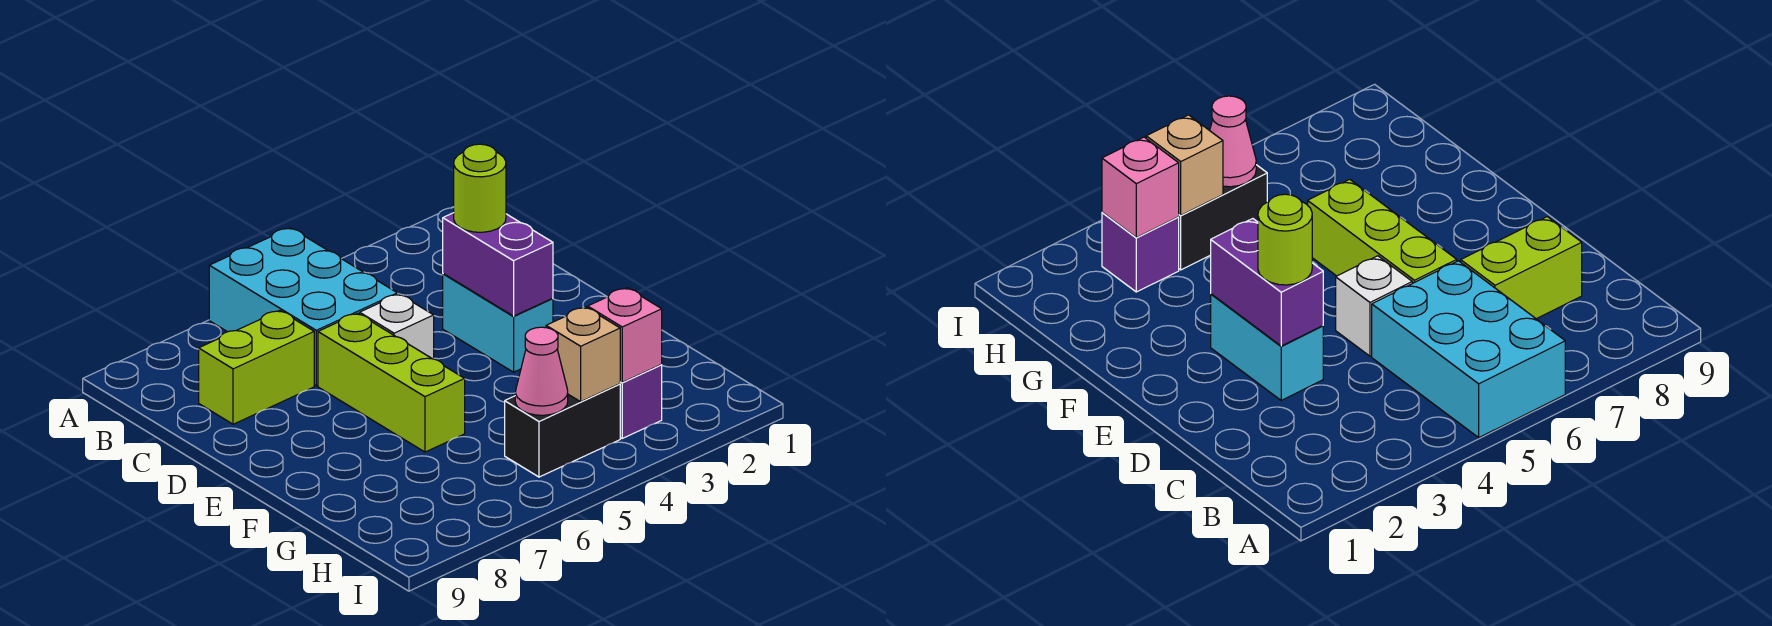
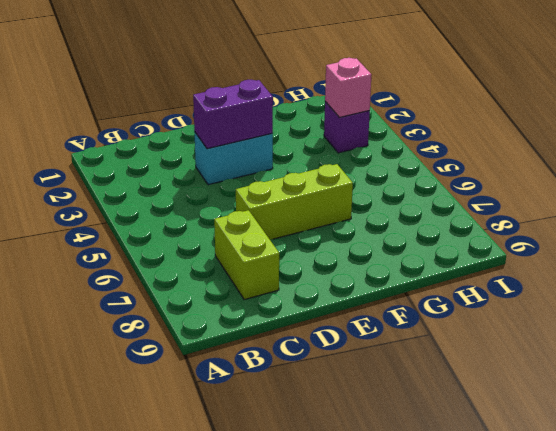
none -> cyan 2x3 brick [209,228,397,386]
none -> white 1x1 brick [360,294,434,359]
none -> black 1x2 brick [505,384,620,477]

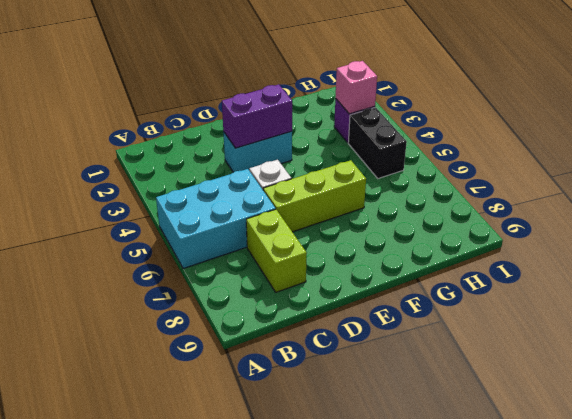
none -> tan 1x1 brick [546,307,620,402]
none -> pink 1x1 cone [515,327,568,415]
none -> lime 1x1 round brick [454,144,506,232]

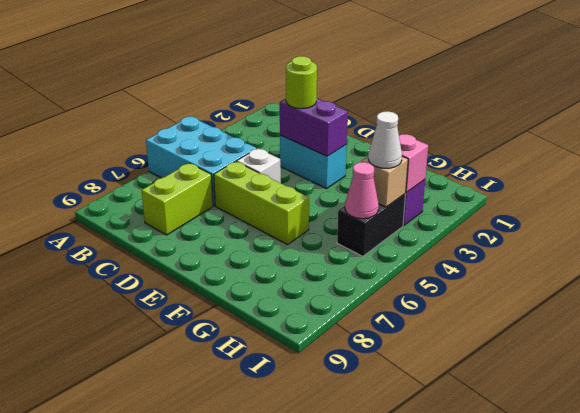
white 1x1 cone [368,111,402,168] -> none

